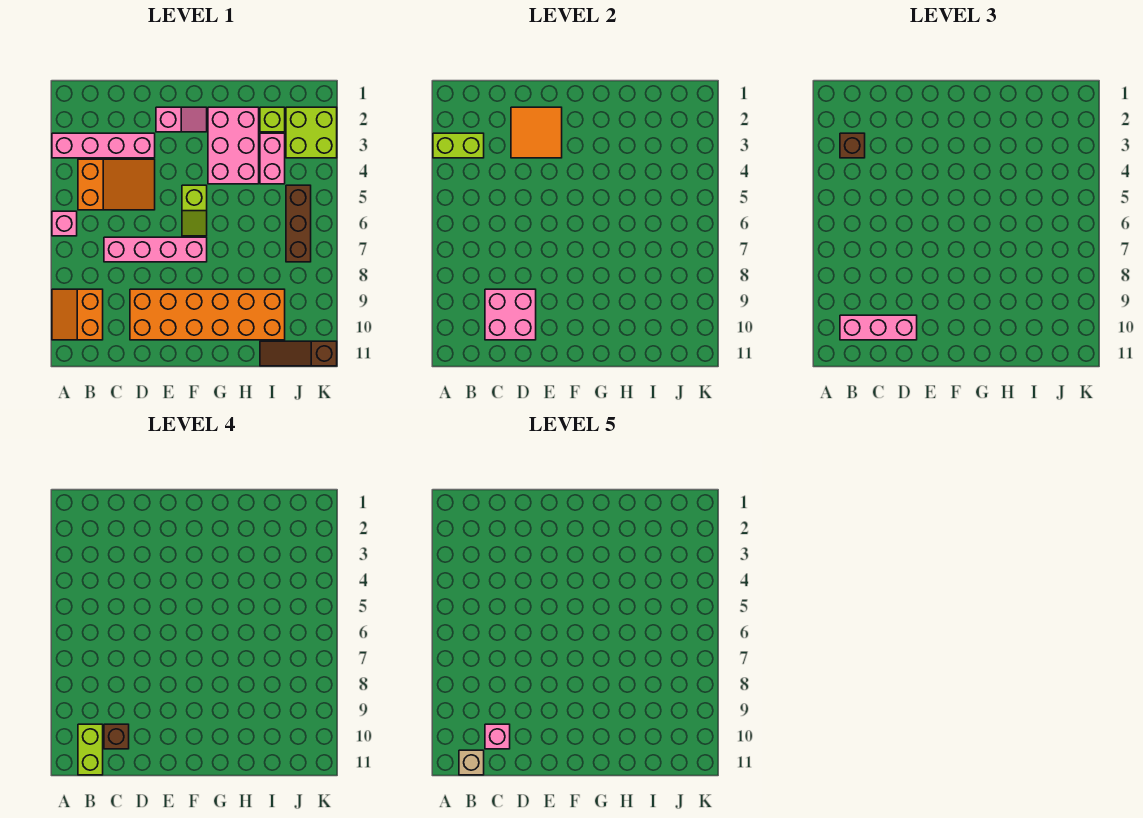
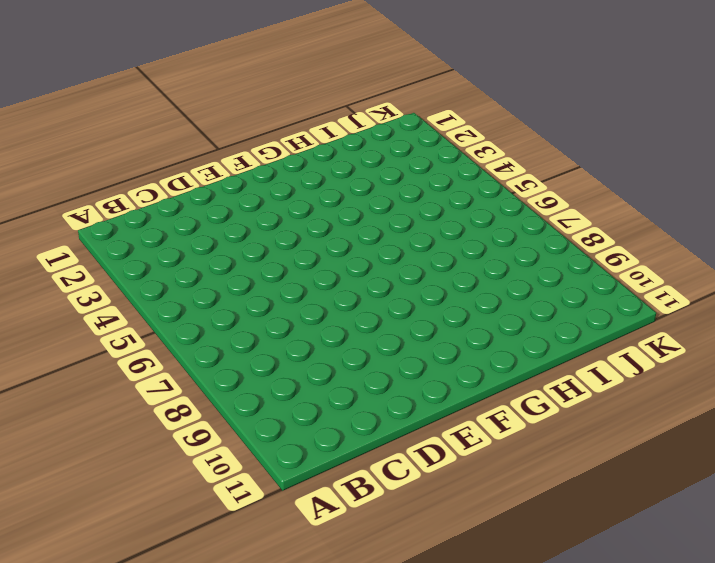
none -> pink 1x4 brick [52,133,155,158]
none -> pink 1x1 brick [52,211,77,236]
none -> orange 2x2 slope [52,289,103,340]

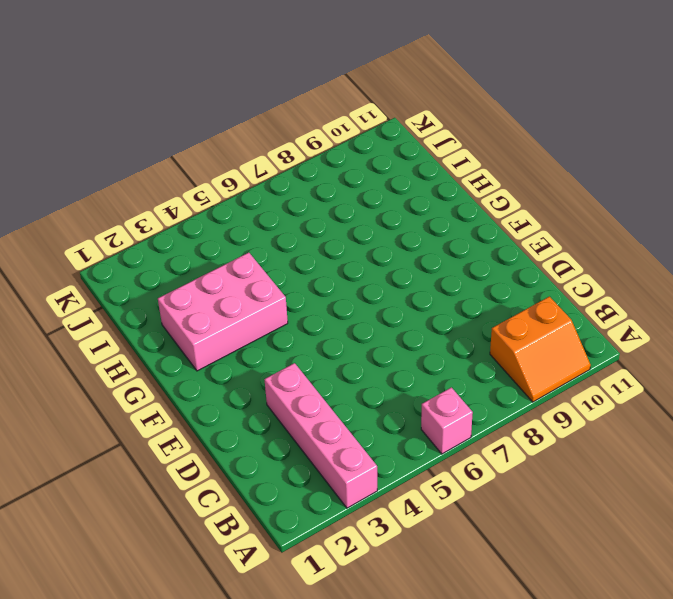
none -> orange 2x3 slope [78,159,155,210]
none -> pink 1x4 brick [104,237,207,262]
none -> orange 2x6 brick [130,289,285,340]

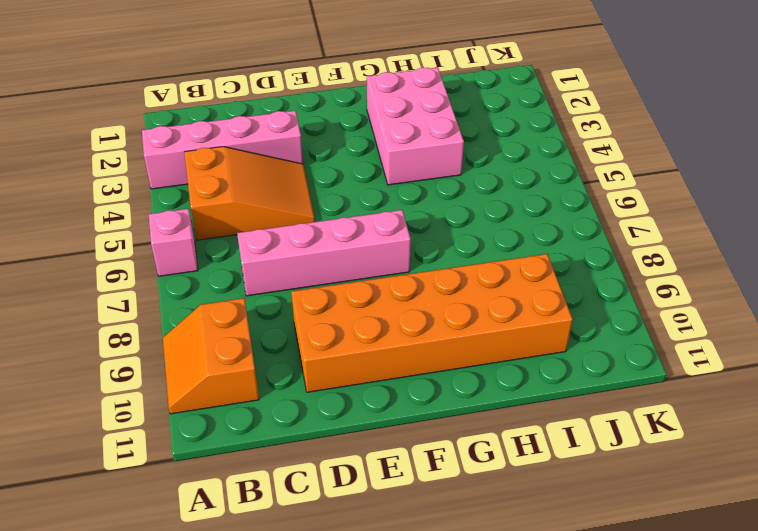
none -> pink 1x2 slope [156,107,207,132]
none -> lime 1x2 slope [182,185,207,236]
none -> lime 1x1 brick [260,107,285,132]

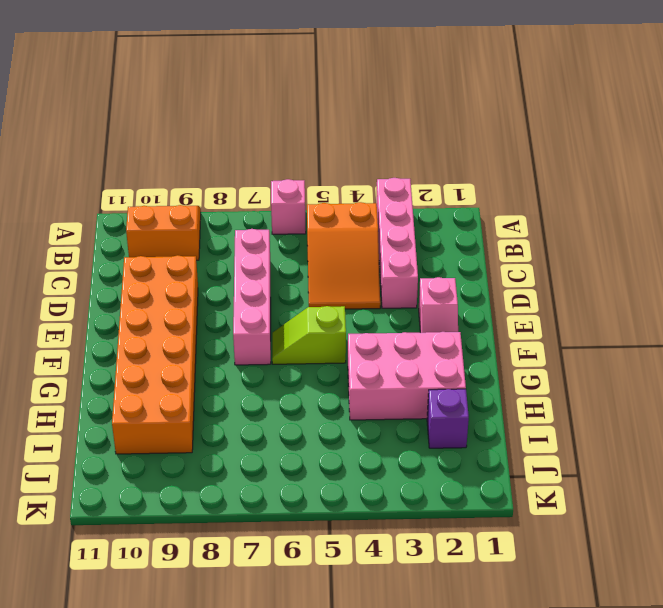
purple 1x1 brick [427,389,469,448] -> lime 1x1 brick [260,107,285,132]
none -> pink 1x2 brick [260,133,285,184]
none -> brown 1x3 slope [260,341,337,366]
none -> lime 2x2 brick [286,107,337,158]

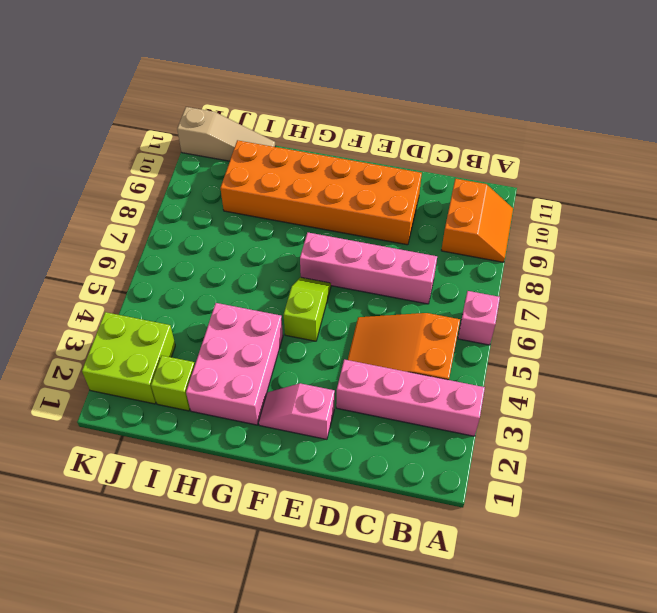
tan 1x3 slope [177,107,276,161] -> brown 1x3 slope [260,341,337,366]
none -> pink 1x2 brick [260,133,285,184]
none -> brown 1x3 brick [286,185,311,262]
none -> lime 1x2 brick [433,133,484,158]

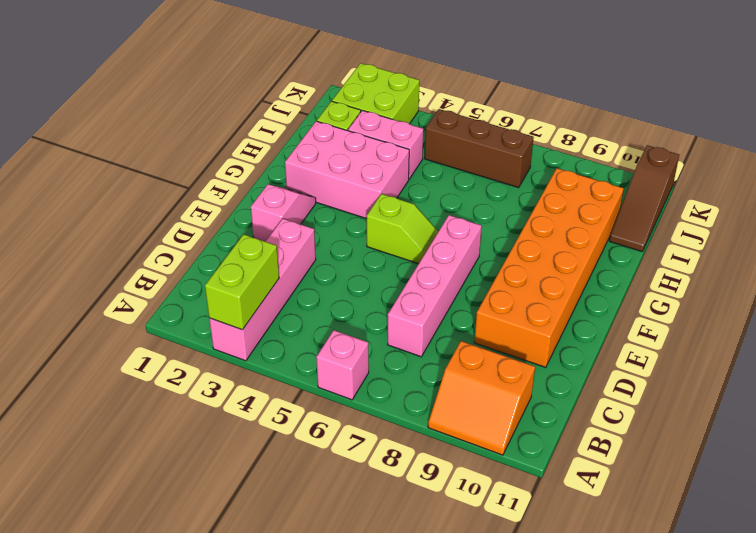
none -> orange 2x3 slope [78,159,155,210]
none -> pink 2x2 brick [485,289,536,340]
none -> orange 2x2 tile [511,107,562,158]

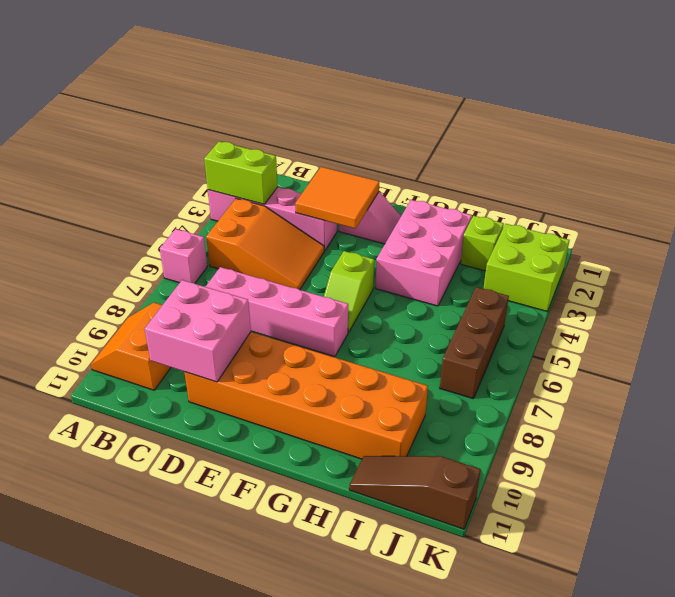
none -> pink 1x2 brick [260,133,285,184]
none -> brown 1x1 brick [840,133,865,158]
none -> pink 1x3 brick [840,315,917,340]

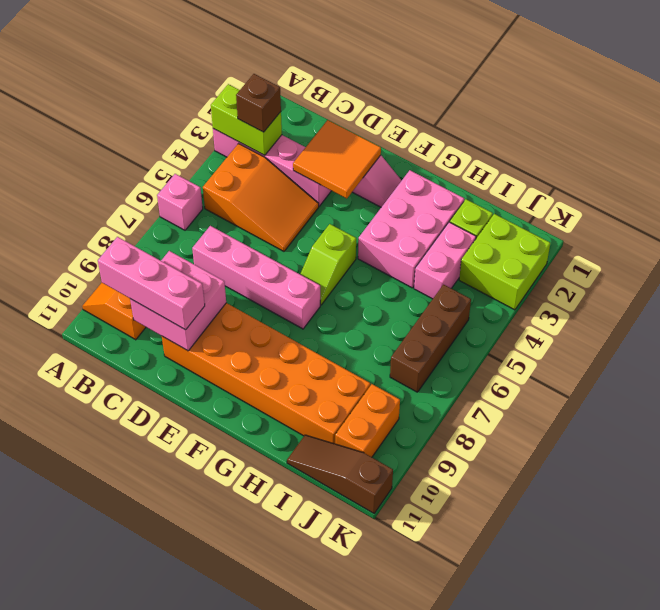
orange 1x2 brick [335,384,400,457] -> none
none -> lime 1x2 brick [78,724,103,775]
none -> brown 1x1 brick [104,724,129,749]
none -> tan 1x1 brick [459,750,484,775]

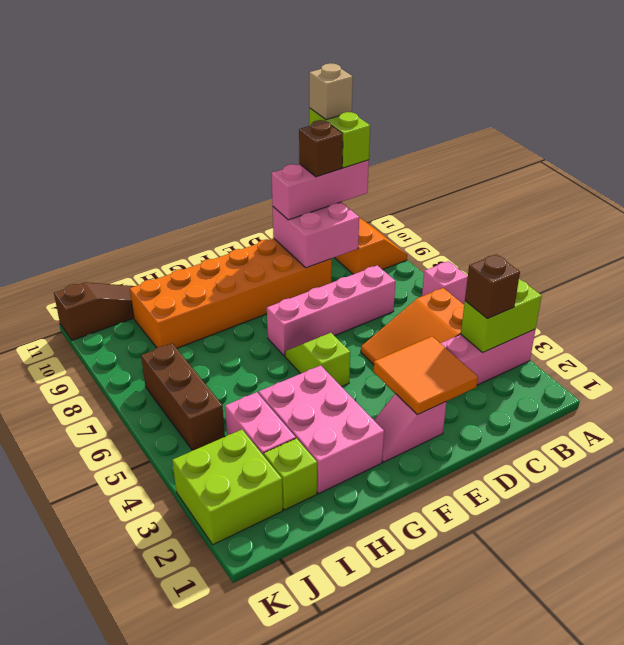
none -> pink 1x1 brick [485,724,510,749]

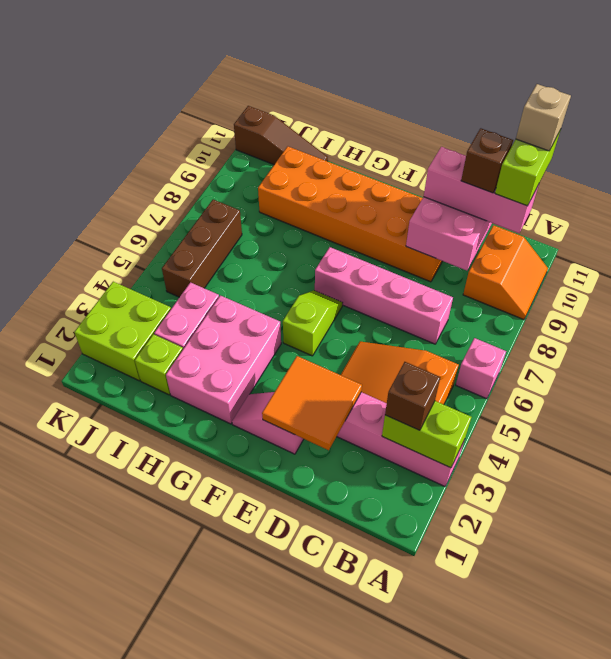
none -> pink 1x1 brick [485,724,510,749]

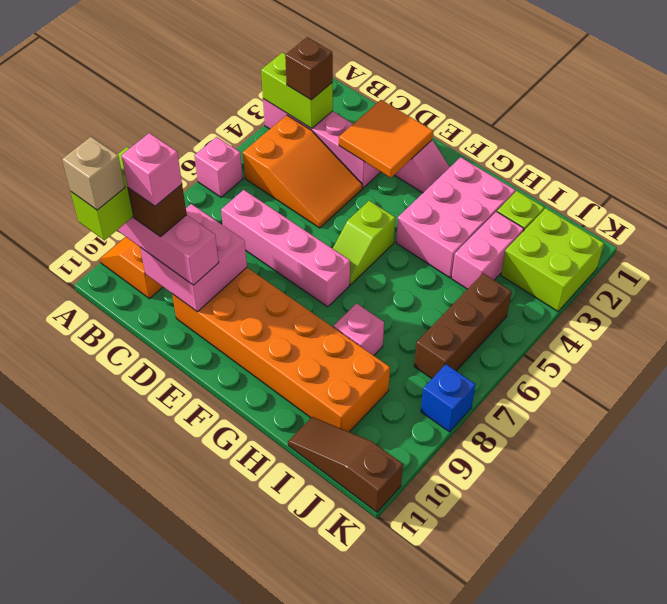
pink 1x1 brick [333,303,384,355] -> none
blue 1x1 brick [421,364,476,432] -> none

